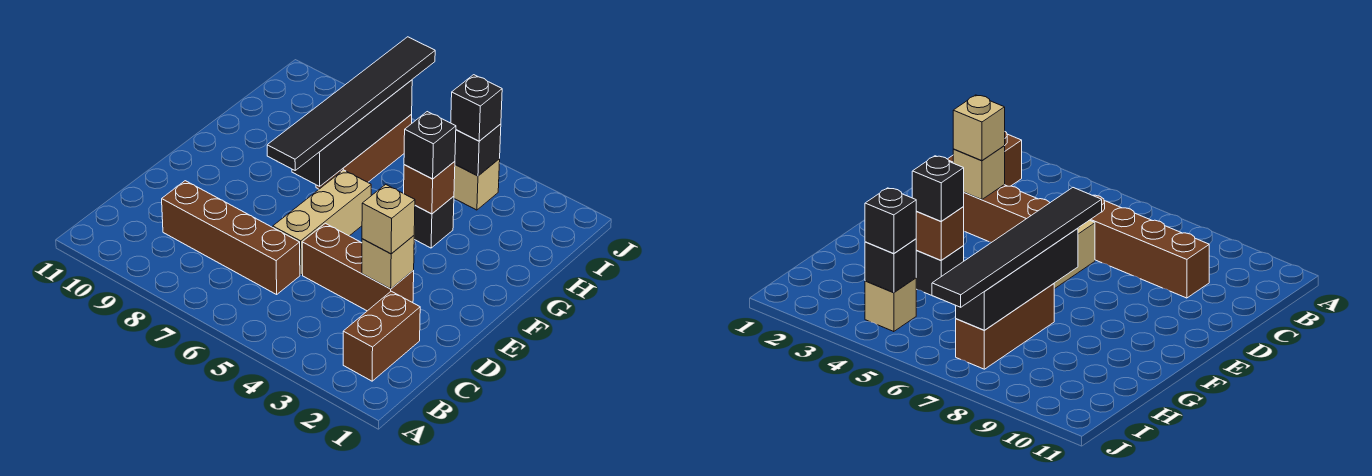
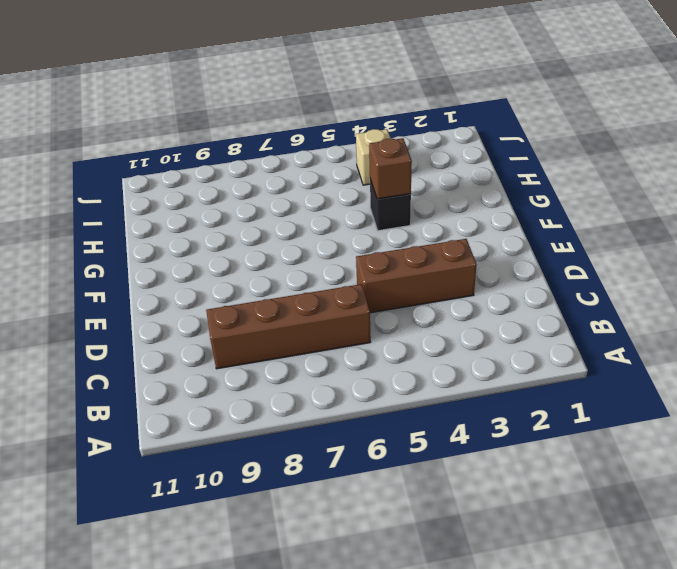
none -> brown 1x2 brick [343,291,420,381]
none -> tan 1x3 brick [273,170,371,275]
none -> brown 1x3 brick [316,115,412,189]

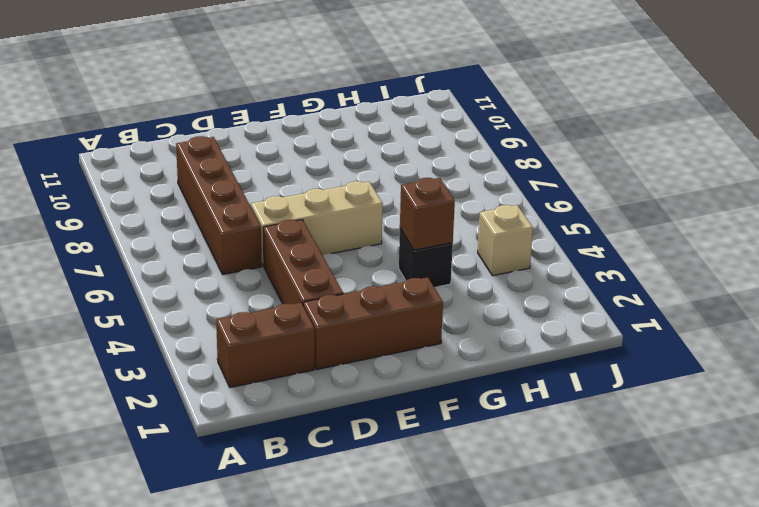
brown 1x3 brick [303,277,443,369] -> brown 1x3 brick moved to [316,115,412,189]
none -> tan 1x1 brick [362,236,414,289]
none -> black 1x4 brick [292,80,412,186]
none -> black 1x1 brick [455,124,501,176]

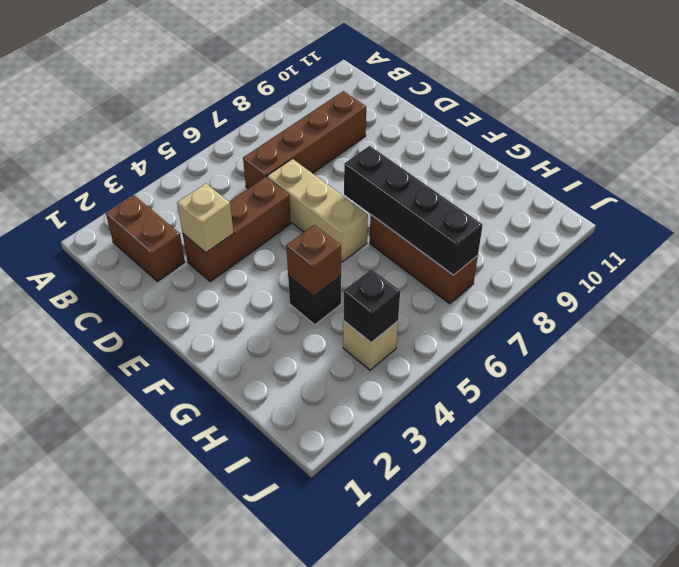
none -> tan 1x1 brick [362,184,415,254]
none -> black 1x6 tile [267,37,435,170]
none -> black 1x1 brick [404,112,456,179]

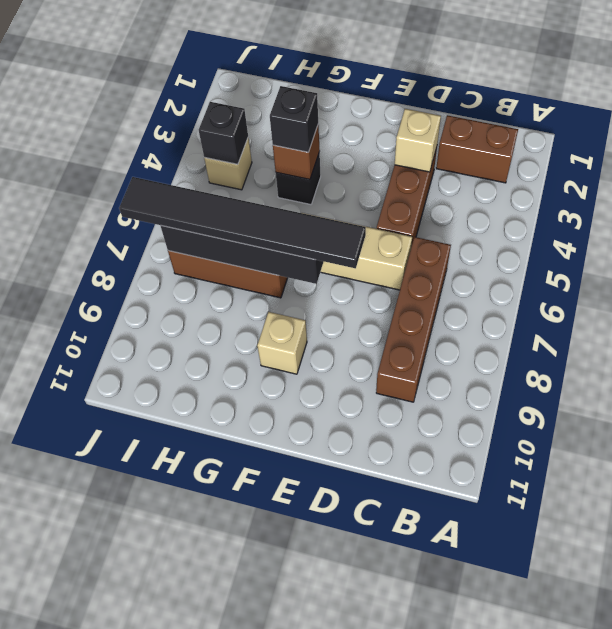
tan 1x1 brick [257,312,307,374] -> tan 1x1 brick moved to [362,184,415,254]
none -> black 1x1 brick [451,75,502,141]

